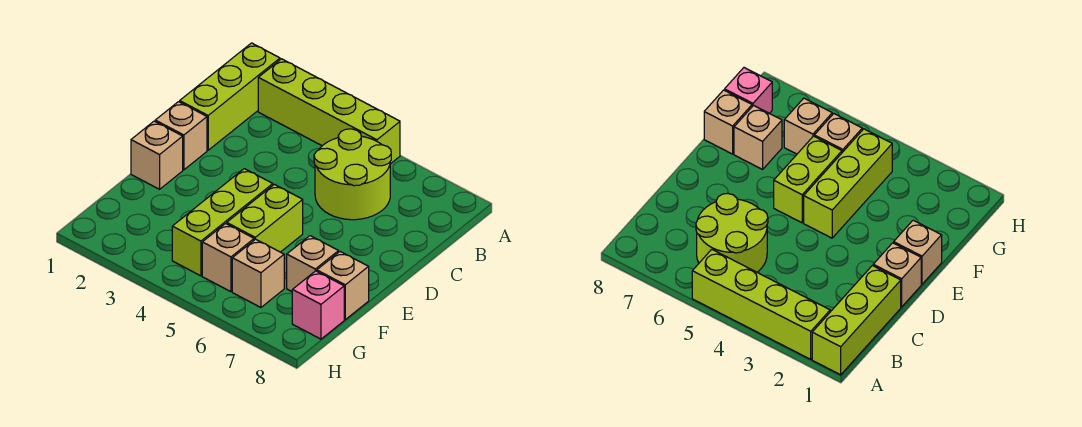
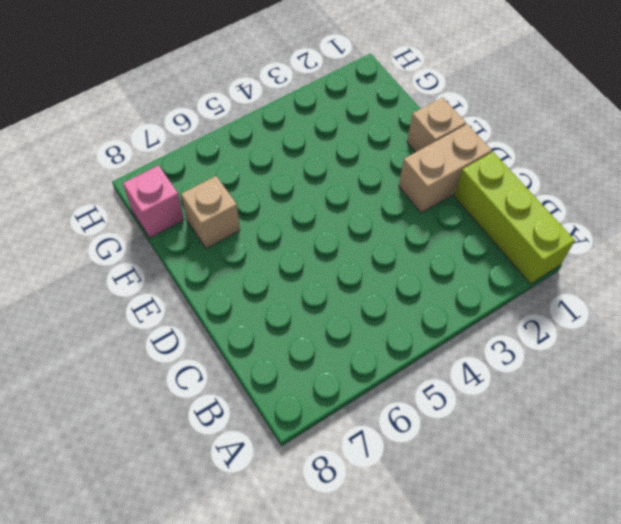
tan 1x2 brick [399,124,492,213] -> tan 1x1 brick [155,102,207,170]
none -> lime 1x4 brick [258,59,400,164]
none -> lime 2x2 round brick [314,129,391,220]
none -> lime 1x3 brick [172,169,273,276]

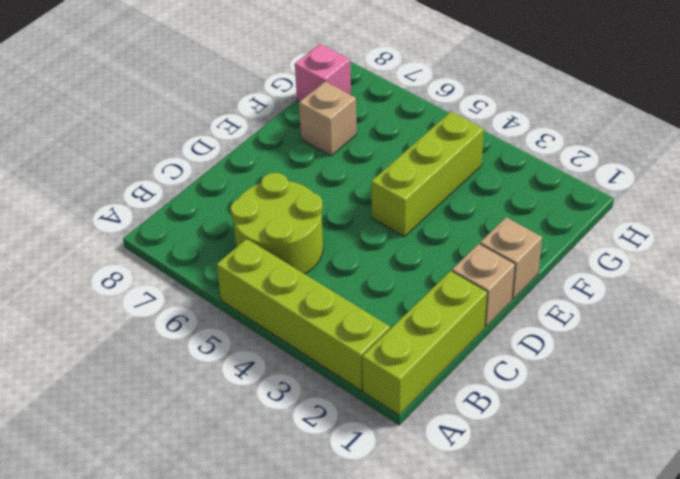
none -> lime 1x2 brick [227,184,303,252]
none -> tan 1x1 brick [317,252,369,319]
none -> tan 1x1 brick [202,223,254,292]

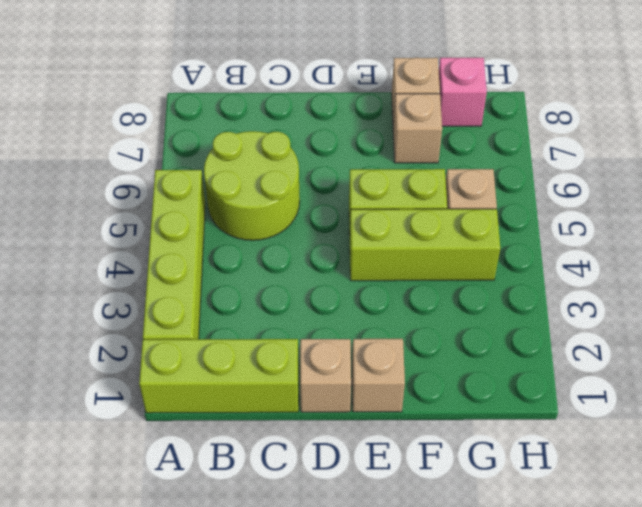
none -> tan 1x1 brick [232,239,284,307]

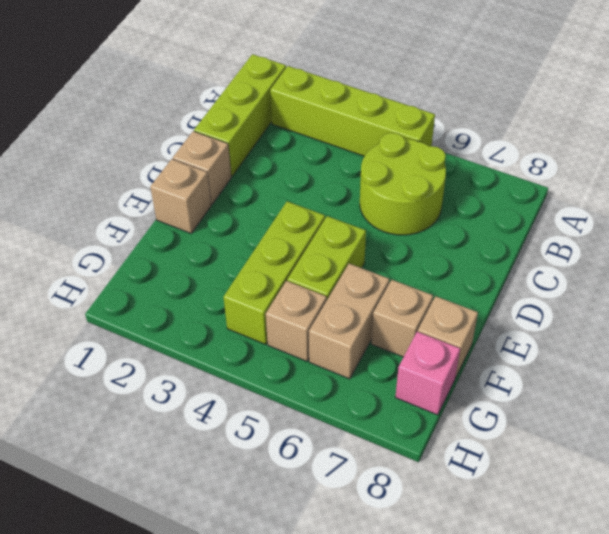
tan 1x2 brick [309,264,390,379] -> tan 1x1 brick [232,239,284,307]

